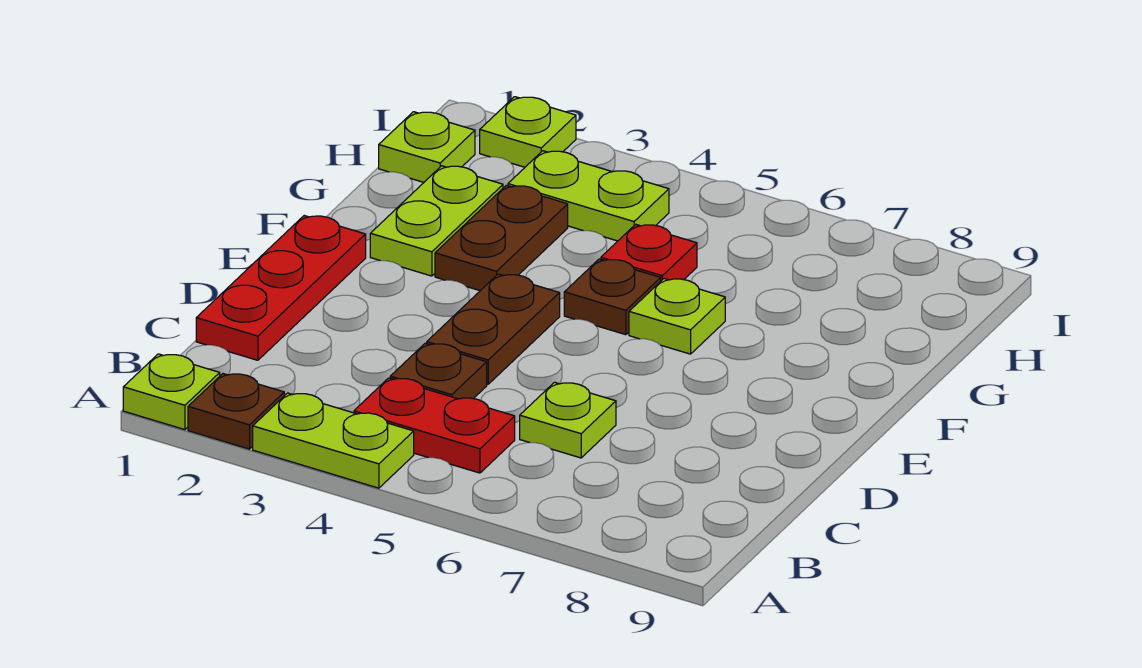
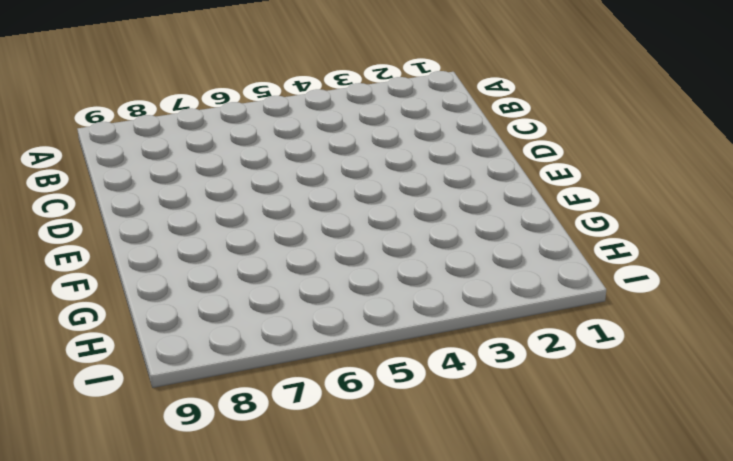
none -> lime 1x1 plate [123,354,220,430]
none -> brown 1x1 plate [188,374,284,449]
none -> lime 1x2 plate [253,393,414,488]

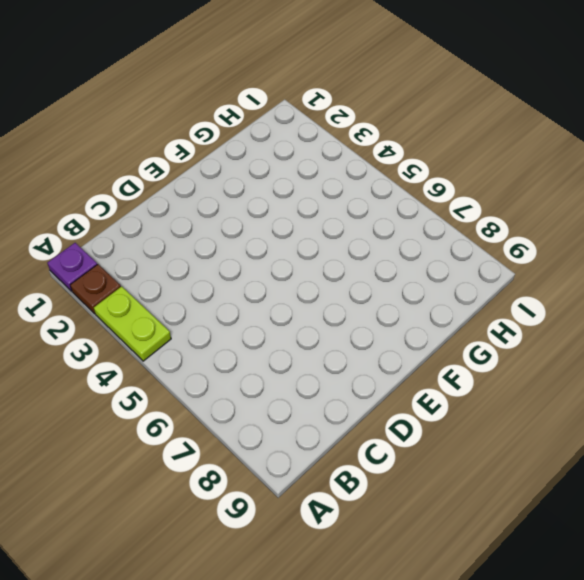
purple 1x1 plate [47,243,97,291] -> lime 1x1 plate [123,354,220,430]
none -> red 1x2 plate [354,378,515,473]
none -> red 1x3 plate [196,216,366,360]
none -> brown 1x1 plate [390,343,487,399]

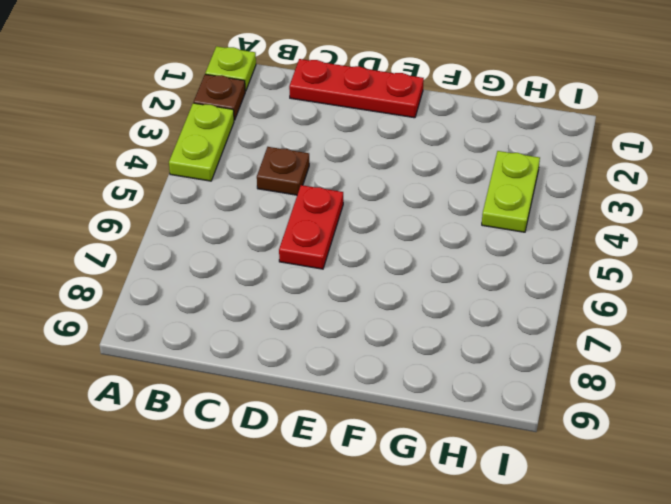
red 1x2 plate [279,185,343,269] -> red 1x2 plate moved to [354,378,515,473]
none -> lime 1x1 plate [520,382,616,458]
none -> brown 1x2 plate [427,274,560,384]
none -> lime 1x2 plate [370,166,503,276]

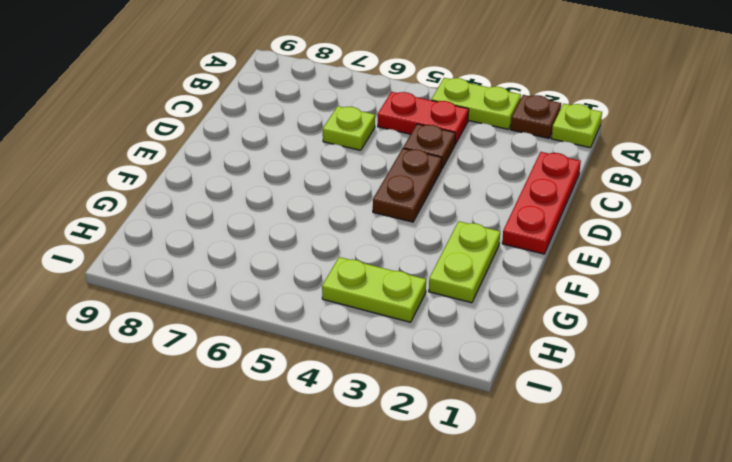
none -> brown 1x2 plate [435,185,568,291]
none -> brown 1x1 plate [564,259,661,335]
none -> lime 1x1 plate [629,279,725,354]

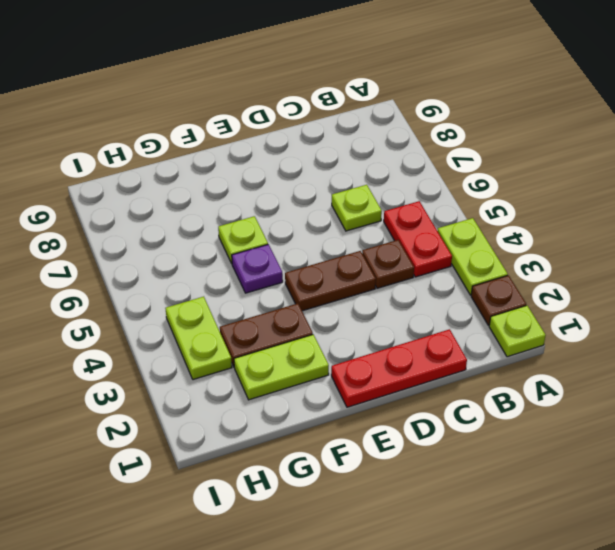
purple 1x1 plate [232,244,283,293] -> brown 1x1 plate [564,259,661,335]
none -> red 1x1 plate [601,224,697,281]
none -> lime 1x1 plate [379,112,475,182]
none -> lime 1x1 plate [480,97,576,167]

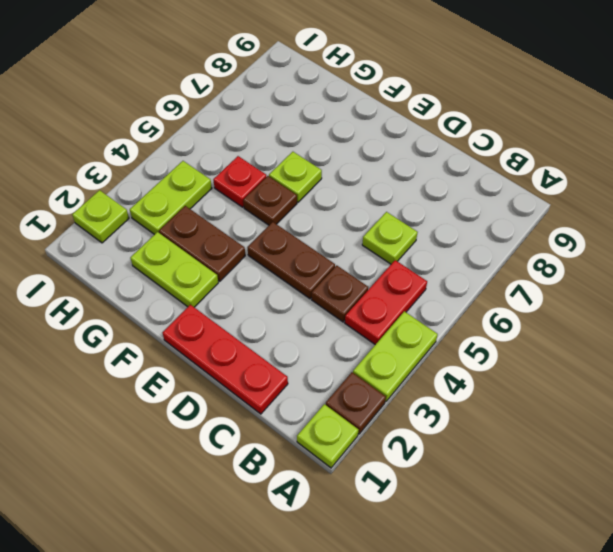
none -> lime 1x1 plate [379,112,475,182]

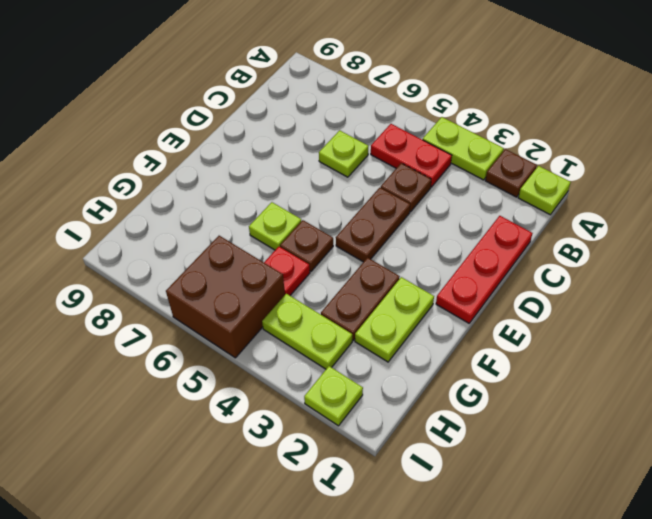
brown 2x2 brick [166,236,285,358] -> none
none -> lime 1x1 plate [379,112,475,182]

